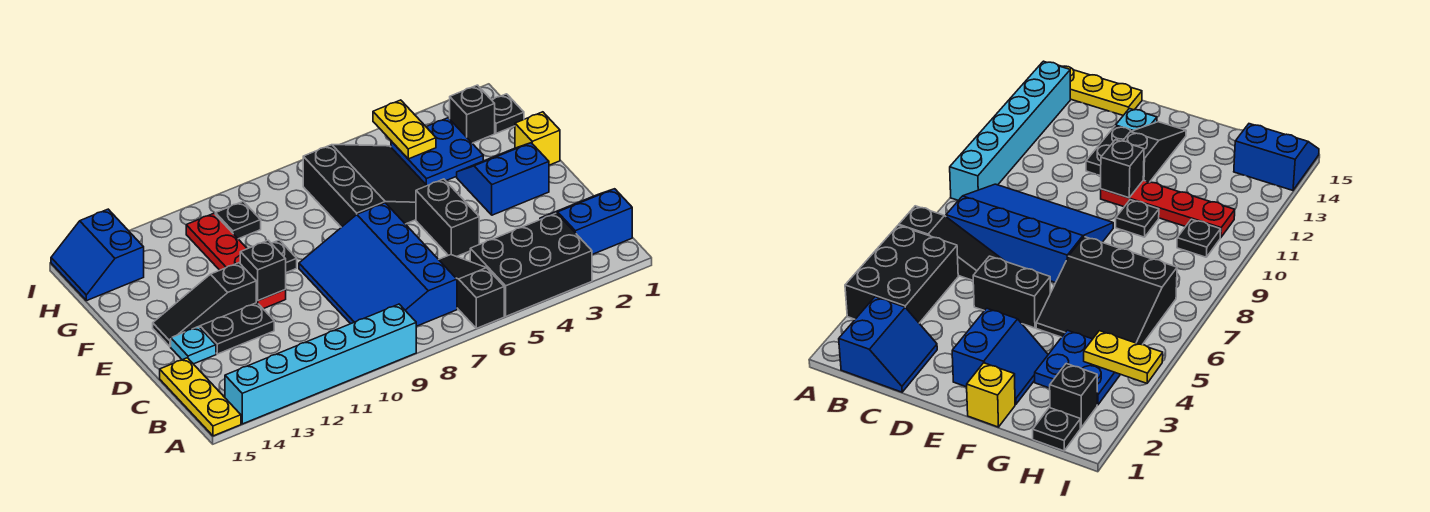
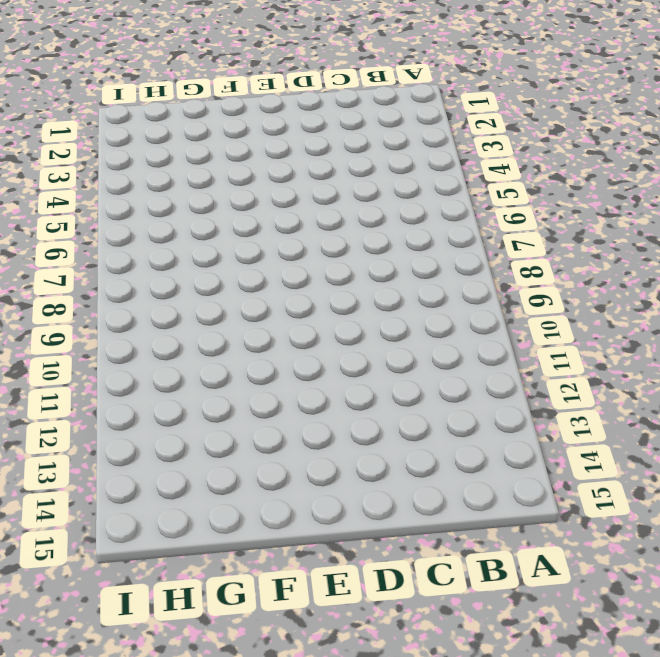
none -> black 2x3 brick [470,213,592,316]
none -> black 1x3 slope [439,255,504,328]
none -> cyan 1x6 brick [225,304,416,424]

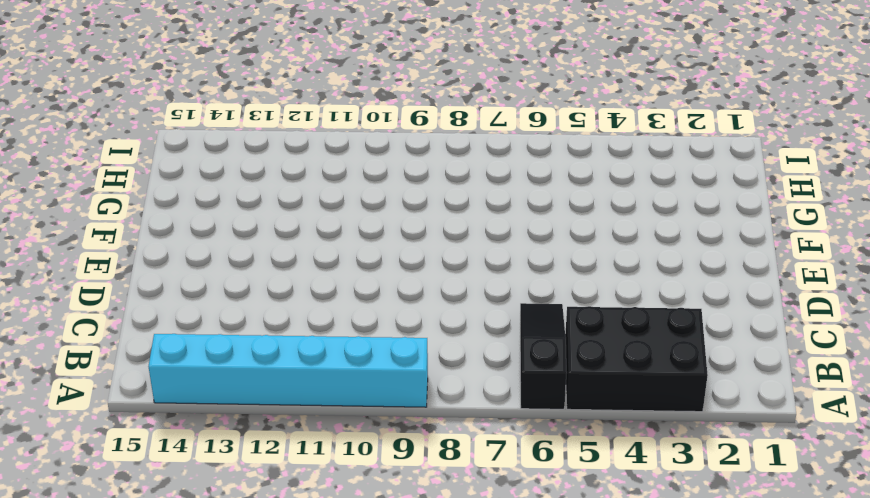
none -> yellow 1x3 plate [160,358,241,436]
none -> blue 2x2 slope [540,189,632,254]
none -> blue 3x4 slope [299,203,457,326]

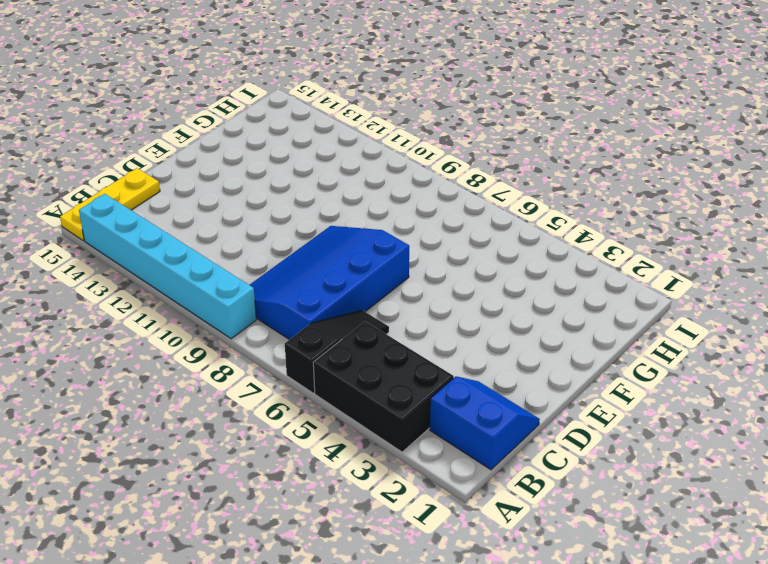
none -> black 1x2 brick [416,179,479,257]
none -> black 1x2 plate [200,303,274,354]
none -> cyan 1x1 plate [171,327,216,364]

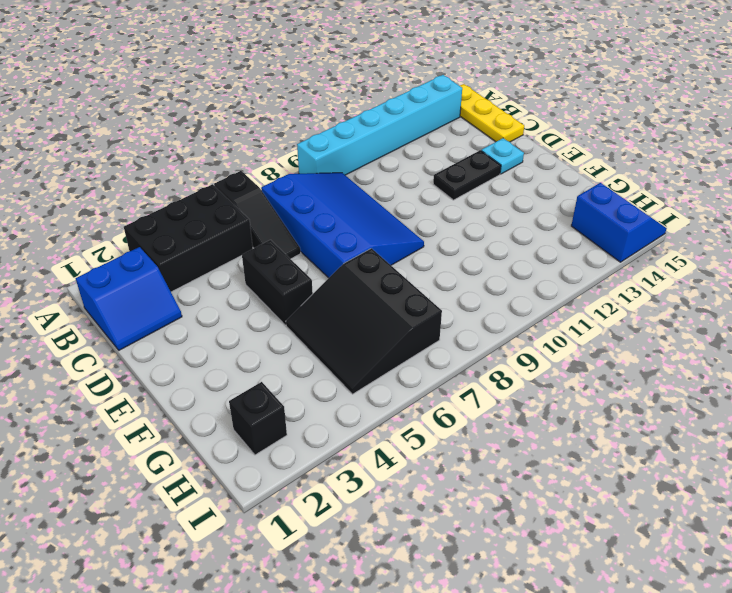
none -> blue 2x2 slope [457,143,549,215]
none -> red 1x4 plate [186,213,286,309]
none -> black 1x3 slope [153,263,256,347]

